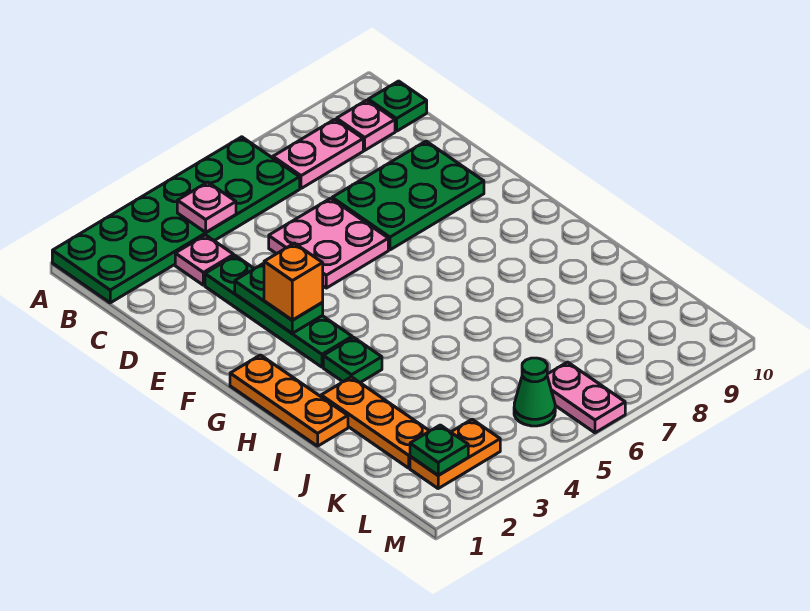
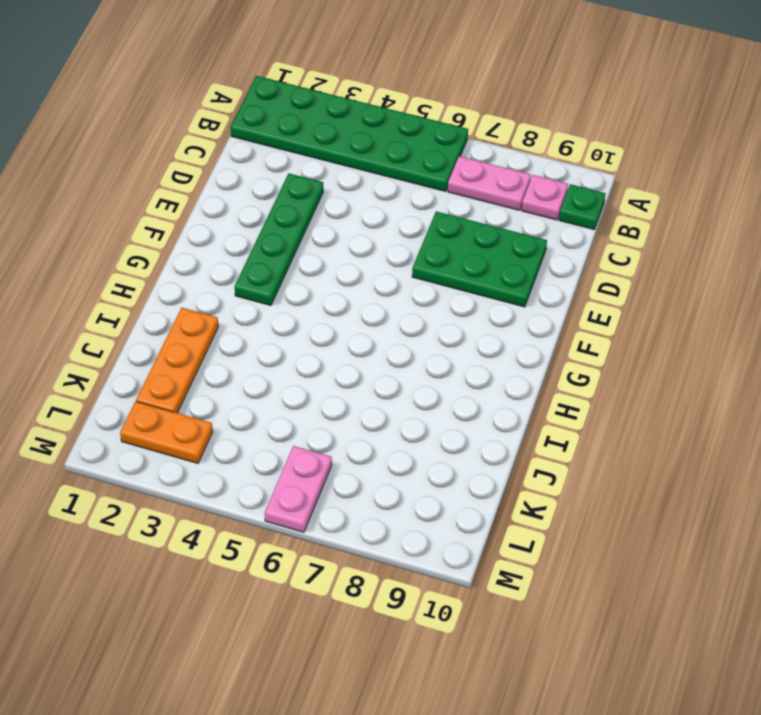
none -> pink 1x1 plate [175,235,234,285]
none -> pink 2x2 plate [269,198,388,288]
none -> orange 1x3 plate [230,355,348,446]

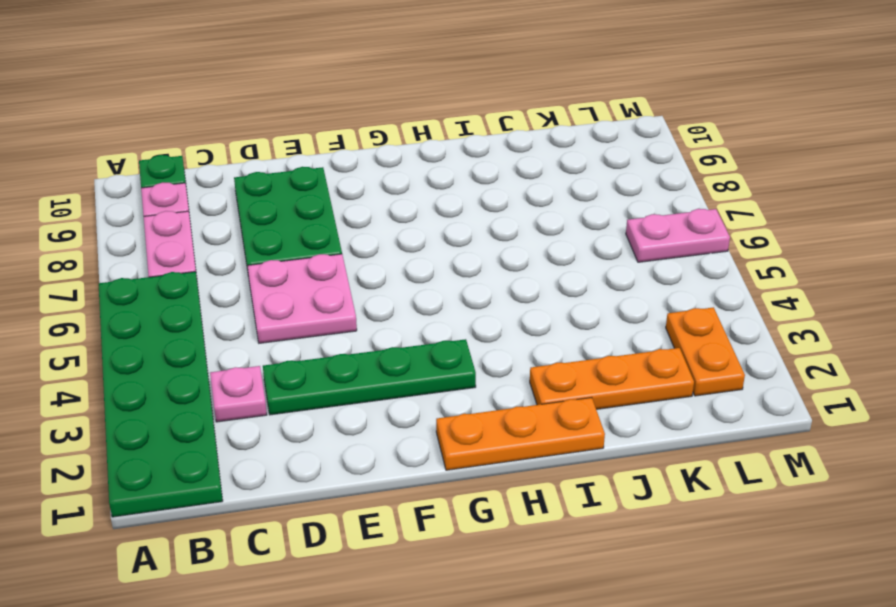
none -> green 1x1 plate [323,337,382,382]
none -> green 1x1 cone [514,358,555,426]
none -> pink 1x1 plate [177,182,236,232]

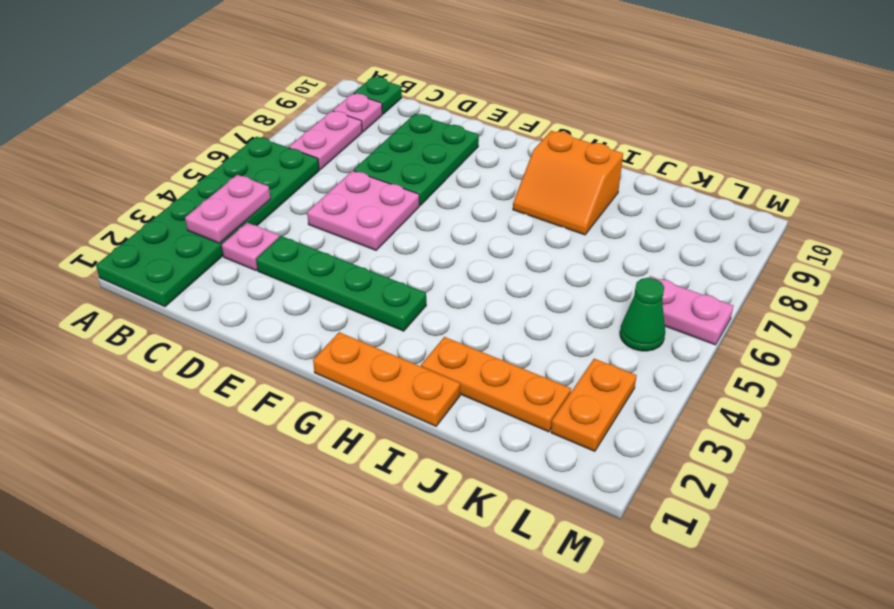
pink 1x2 plate [185,175,270,243] -> pink 1x1 plate [177,182,236,232]
orange 2x2 slope [513,131,623,235] -> none
none -> green 1x1 plate [323,337,382,382]
none -> green 1x2 plate [235,263,323,333]
none -> green 1x1 plate [410,425,468,475]

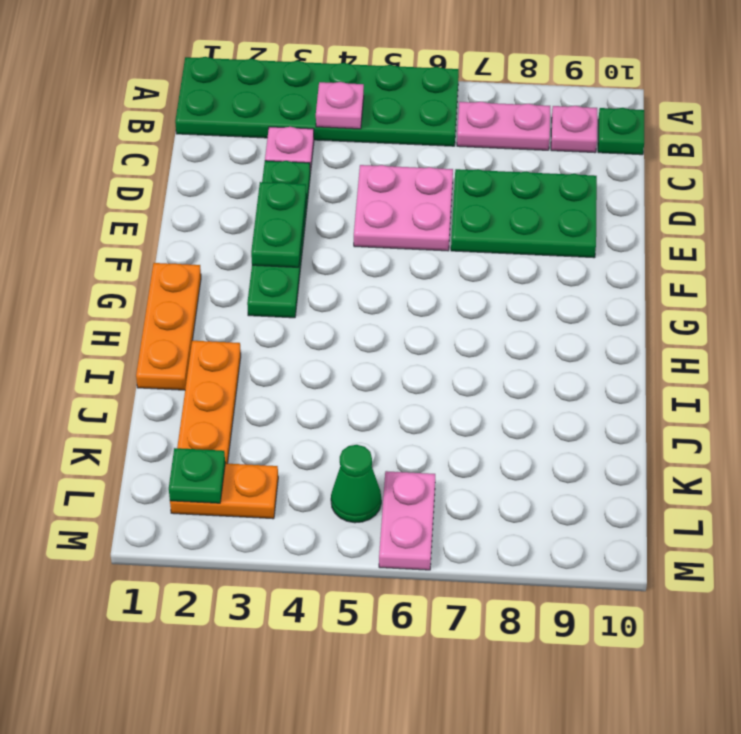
none -> green 1x1 plate [323,337,382,382]
none -> orange 1x1 brick [264,243,323,320]

